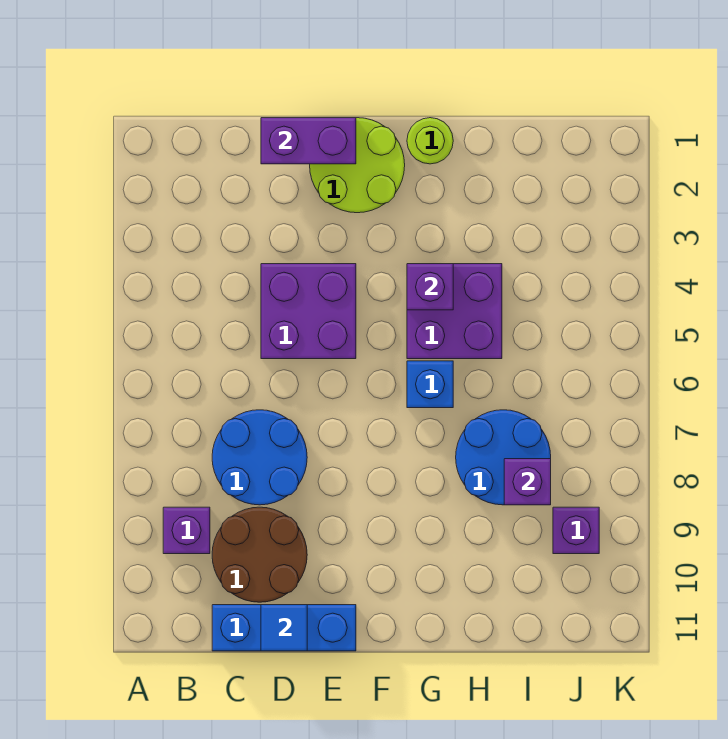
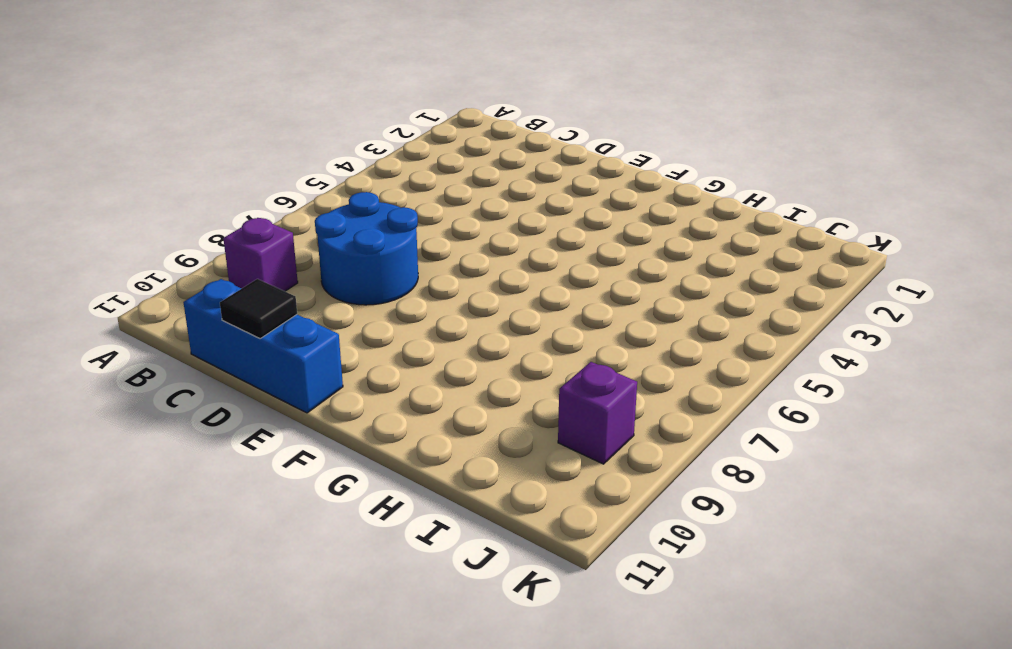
black 1x1 tile [220,279,297,338] -> blue 1x1 tile [261,605,307,651]
none -> brown 2x2 round brick [212,507,307,602]
none -> purple 2x2 brick [261,264,356,359]
none -> lime 2x2 round brick [310,118,405,213]

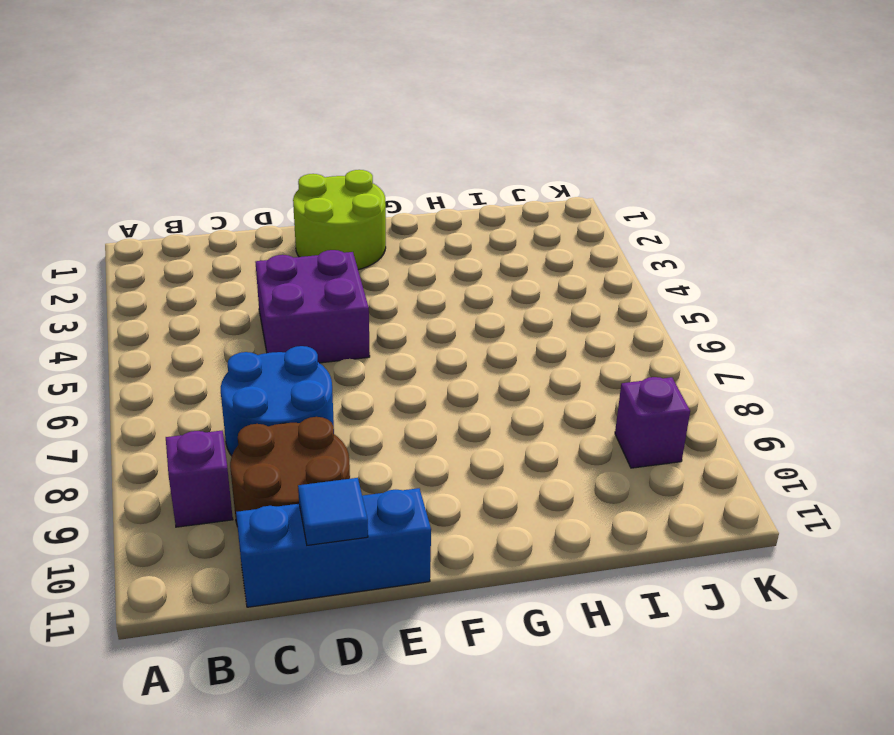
none -> lime 1x1 round brick [407,118,453,164]
none -> purple 2x2 brick [407,264,502,359]
none -> blue 1x1 brick [407,361,453,408]

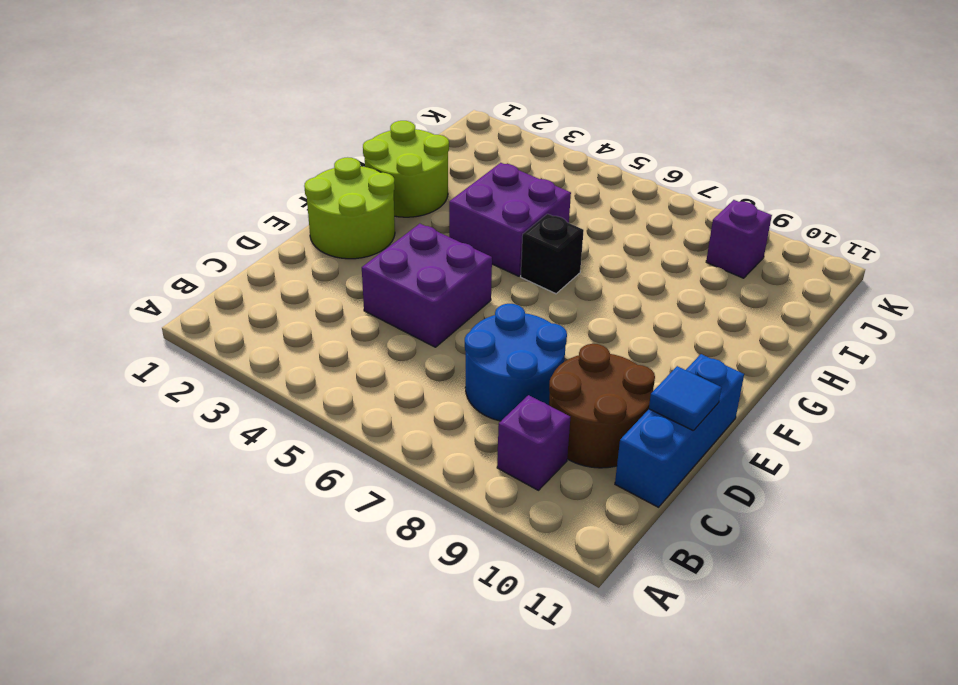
lime 2x2 round brick [363,121,449,217] -> lime 1x1 round brick [407,118,453,164]
black 1x1 brick [521,214,584,294] -> blue 1x1 brick [407,361,453,408]
none -> blue 2x2 round brick [456,410,551,505]
none -> purple 1x2 brick [261,118,356,164]
none -> purple 1x1 brick [407,264,453,310]

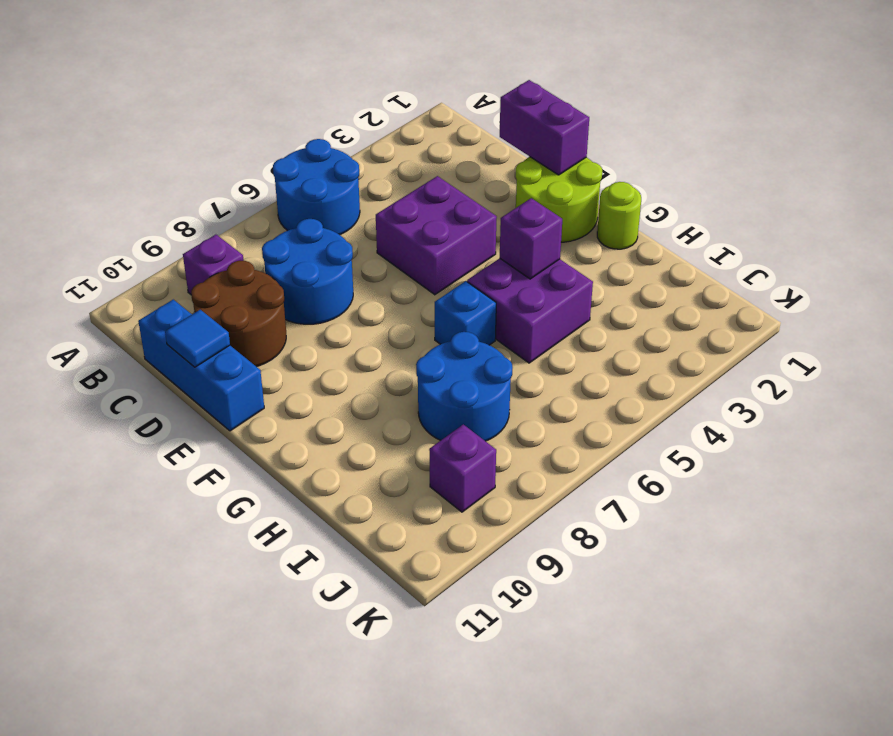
blue 2x2 round brick [273,139,360,235] -> none
none -> purple 1x1 brick [504,459,551,505]

